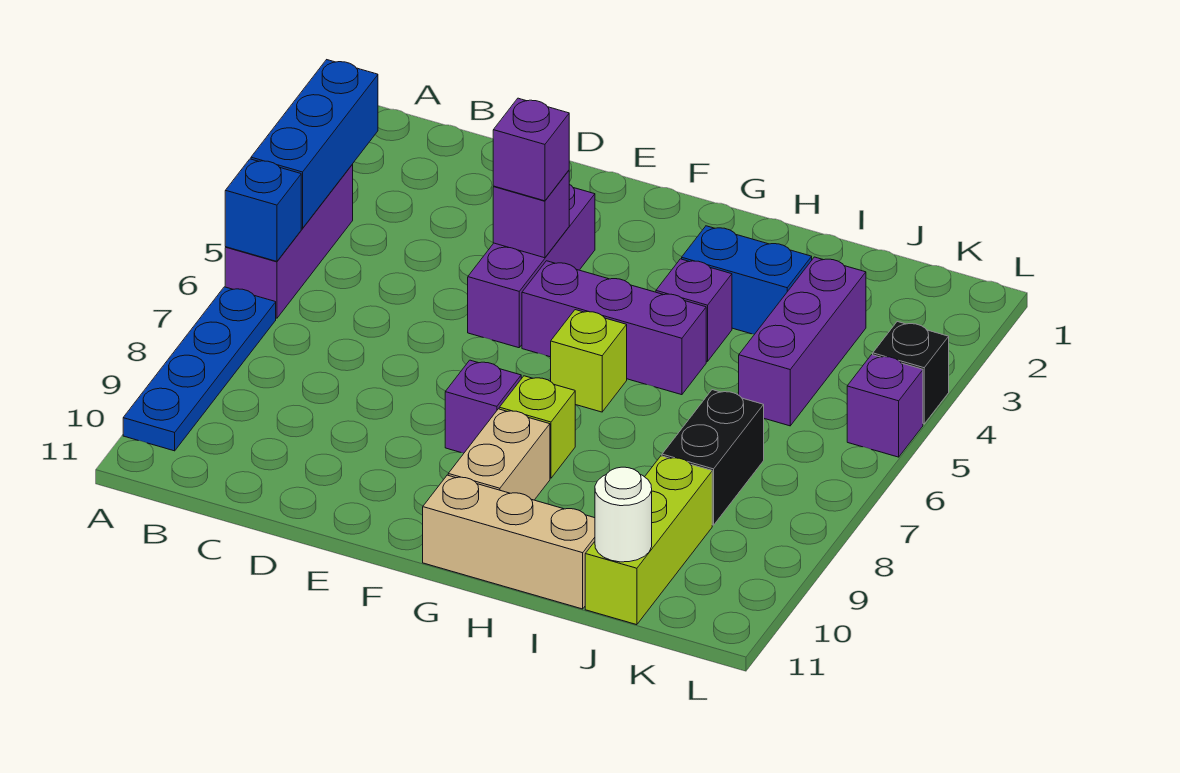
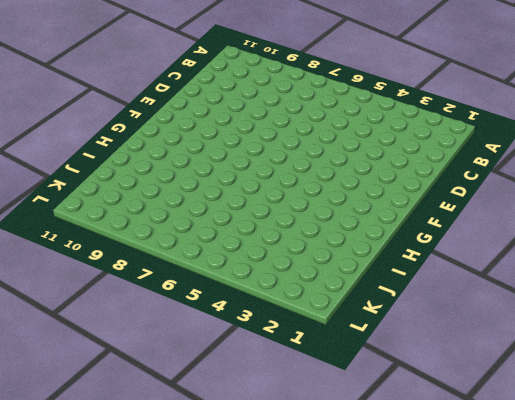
none -> purple 1x3 brick [225,165,353,318]
none -> blue 1x4 plate [123,287,276,451]
none -> purple 1x3 brick [468,184,595,348]

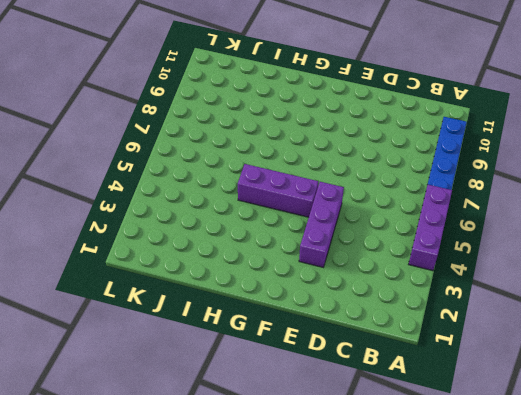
none -> purple 1x1 brick [445,360,521,453]
none -> lime 1x1 brick [551,310,627,412]
none -> lime 1x1 brick [499,376,575,478]

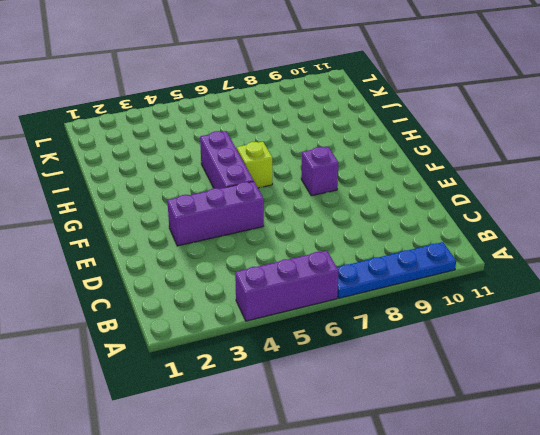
none -> lime 1x1 brick [499,376,575,478]
none -> tan 1x2 brick [448,409,550,500]
none -> tan 1x3 brick [423,475,595,609]

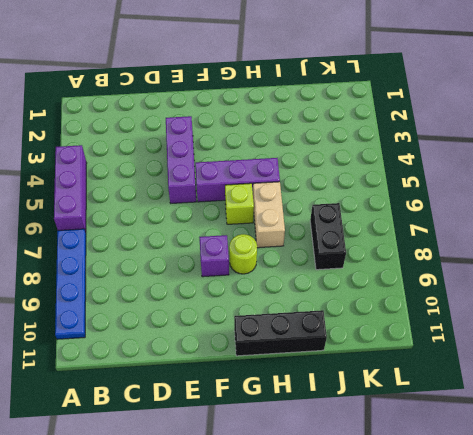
lime 1x1 round brick [229,234,257,274] -> lime 1x1 brick [499,376,575,478]
black 1x3 brick [234,310,327,356] -> tan 1x3 brick [423,475,595,609]
tan 1x2 brick [253,182,285,248] -> tan 1x2 brick moved to [448,409,550,500]
none -> blue 1x2 brick [682,226,812,334]
none -> purple 1x1 brick [656,259,732,362]
none -> purple 1x3 brick [739,257,866,426]

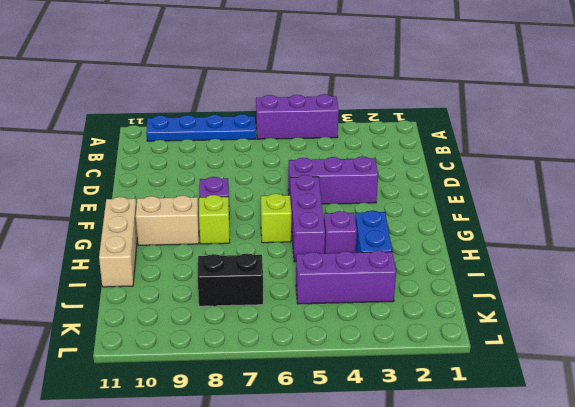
none -> lime 1x3 brick [585,456,712,625]
none -> black 1x1 brick [873,322,949,424]
none -> purple 1x1 brick [847,355,923,457]

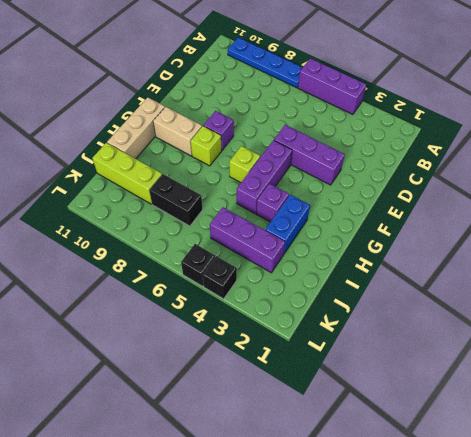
black 1x1 brick [181,244,215,286] -> purple 1x1 brick [847,355,923,457]
none -> blue 1x3 brick [251,60,378,228]
none -> blue 1x1 brick [225,159,301,261]
none -> purple 1x1 brick [493,170,569,258]

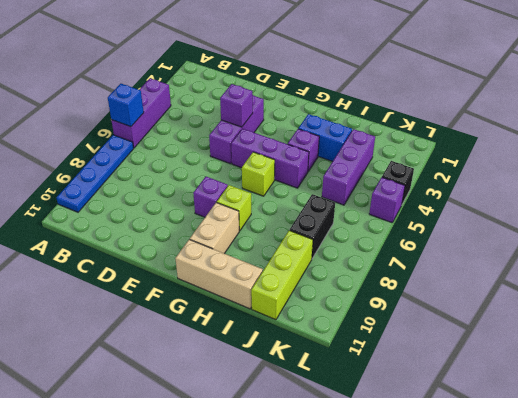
none -> blue 1x3 brick [251,60,378,228]
none -> white 1x1 round brick [595,467,652,562]
none -> purple 1x1 brick [493,98,569,201]

